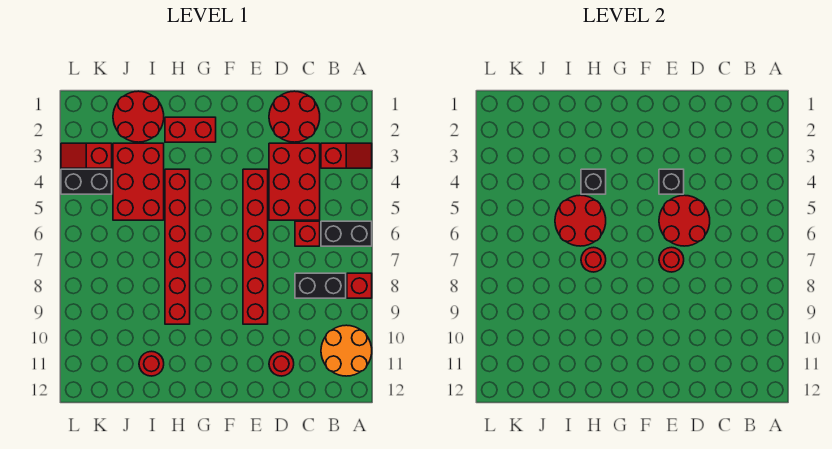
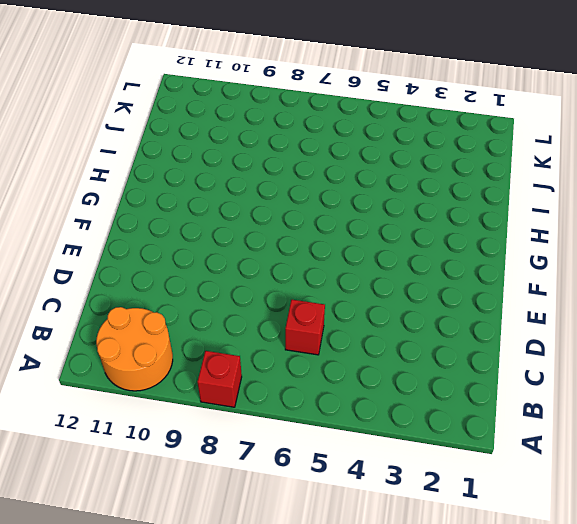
none -> red 1x2 slope [321,143,372,168]
none -> black 1x2 brick [321,221,372,246]
none -> black 1x2 brick [295,273,346,298]

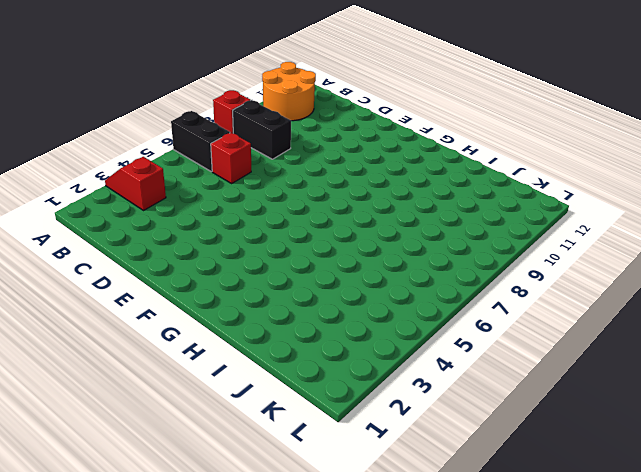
none -> red 2x2 round brick [269,91,320,142]
none -> red 2x3 brick [269,143,320,220]
none -> red 1x1 round brick [269,351,294,376]

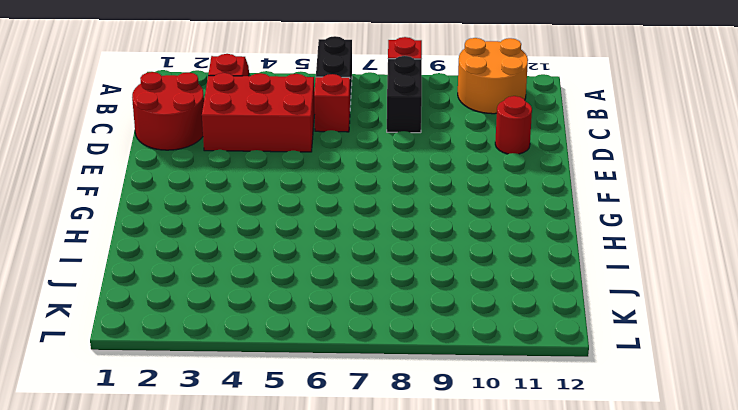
none -> red 1x6 brick [243,169,268,324]
none -> red 1x2 brick [165,117,216,142]
none -> red 1x6 brick [165,169,190,324]

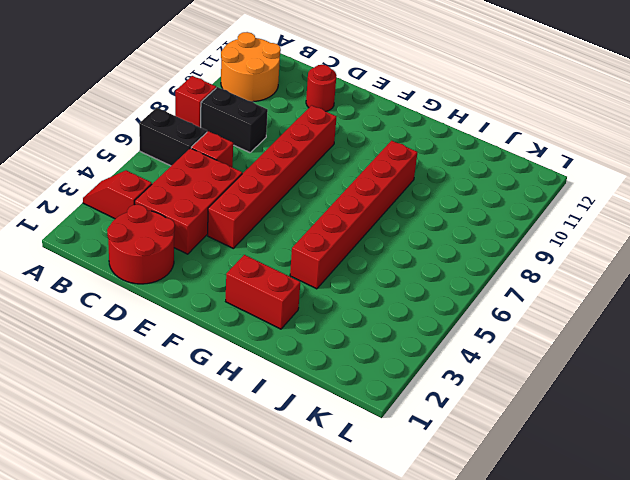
none -> red 2x2 round brick [113,91,164,142]
none -> red 2x3 brick [113,143,164,220]
none -> red 1x1 round brick [139,351,164,376]

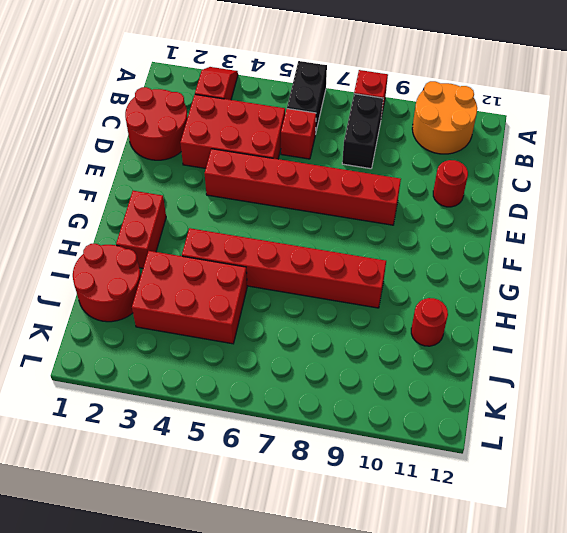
none -> red 1x2 slope [61,143,112,168]
none -> black 1x2 brick [61,169,112,194]
none -> red 2x2 round brick [659,195,710,246]

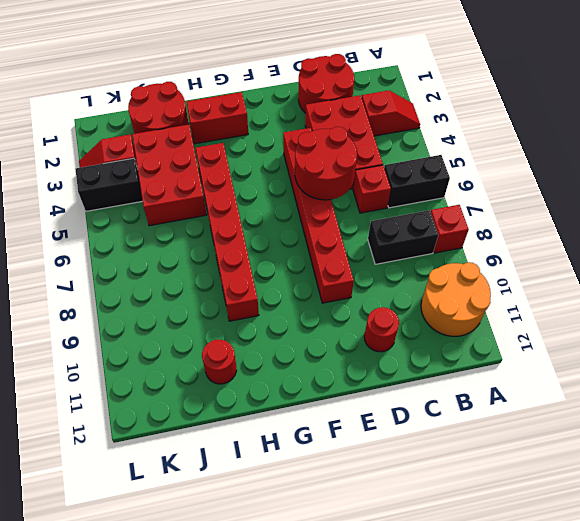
none -> black 1x1 brick [659,169,684,194]
none -> red 1x1 round brick [659,247,684,272]
none -> black 1x1 brick [581,169,606,194]

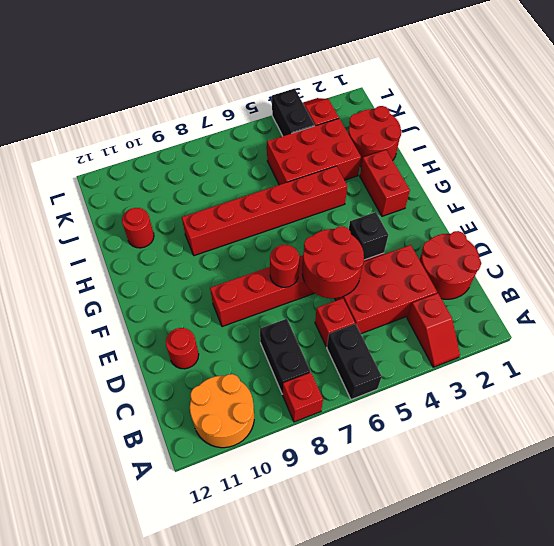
none -> black 1x1 brick [581,169,606,194]
none -> red 2x2 round brick [555,195,606,246]
none -> red 1x1 round brick [581,247,606,272]

